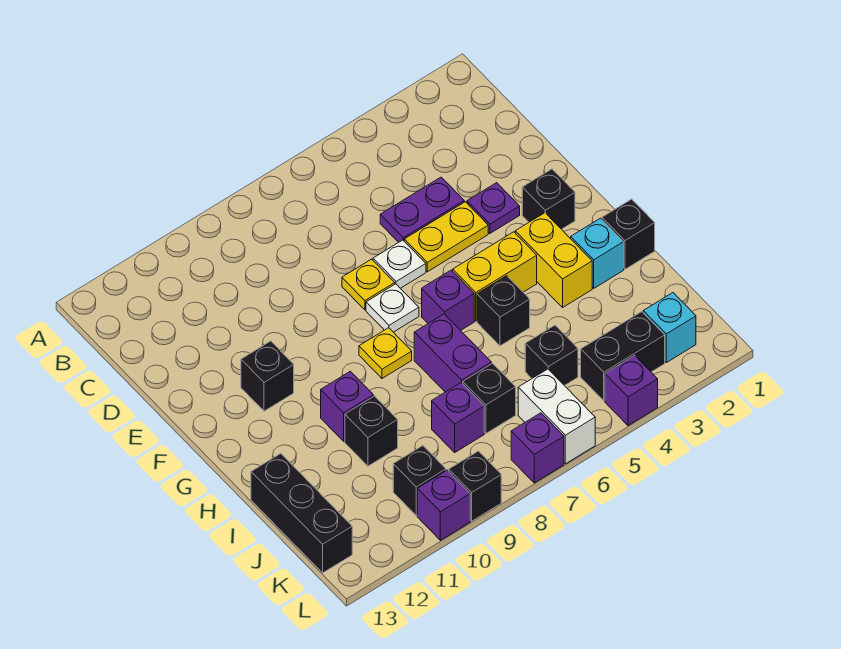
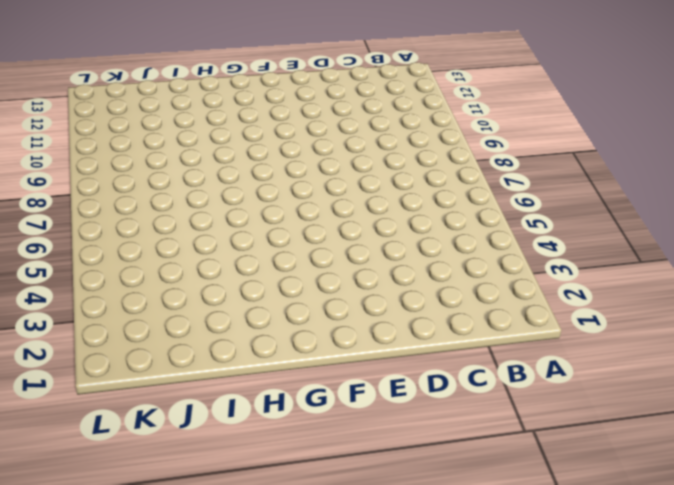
none -> purple 1x2 plate [380,177,464,242]
none -> purple 1x1 plate [467,183,520,233]
none -> yellow 1x2 plate [404,202,488,272]
none -> white 1x1 plate [373,240,426,288]

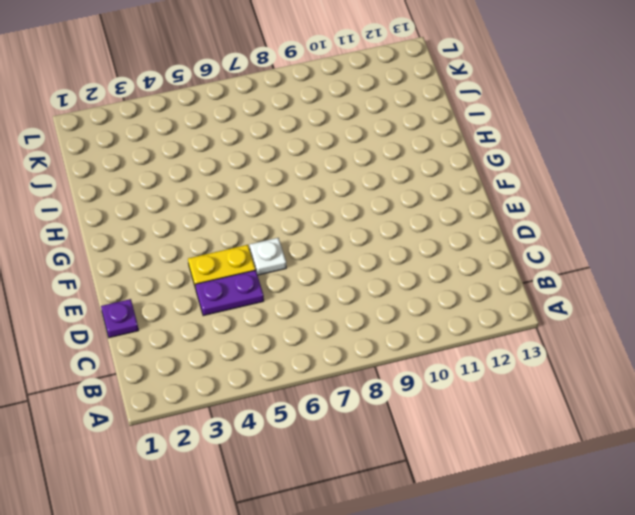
purple 1x1 plate [101,299,139,338] -> purple 1x1 plate moved to [467,183,520,233]
none -> yellow 1x1 plate [342,259,395,310]
none -> black 1x1 brick [522,169,575,229]
none -> white 1x1 plate [366,284,419,332]
none -> black 1x1 brick [241,341,294,411]

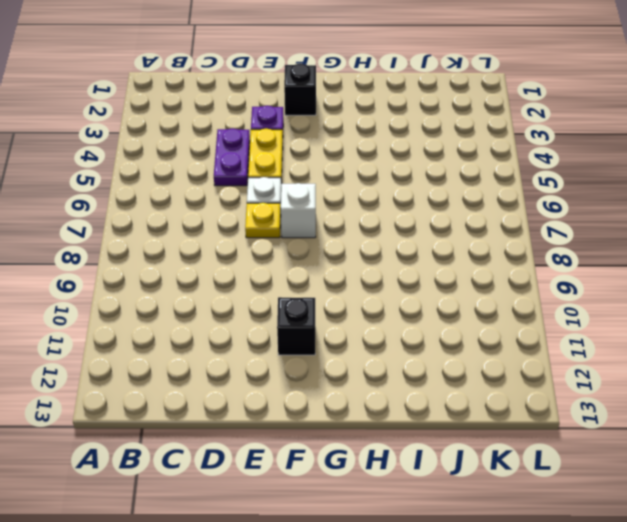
white 1x1 brick [280,183,316,238] -> white 1x1 plate [366,284,419,332]
none -> yellow 1x2 brick [515,213,592,307]
none -> yellow 1x2 brick [453,232,537,321]
none -> purple 1x1 brick [422,270,474,330]
none -> yellow 1x1 plate [359,328,412,378]

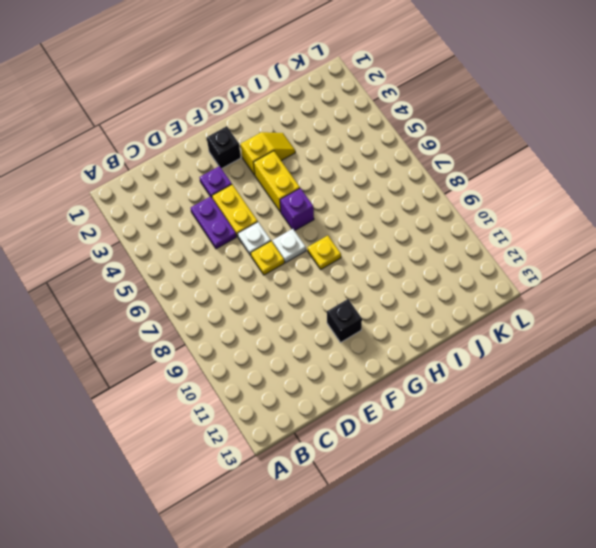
yellow 1x2 slope [241,132,295,175] -> yellow 1x2 brick [515,213,592,307]
none -> black 1x1 brick [602,199,655,269]
none -> cyan 1x1 brick [571,218,624,288]
none -> black 1x1 brick [477,276,530,346]
none -> purple 1x2 brick [414,314,491,392]

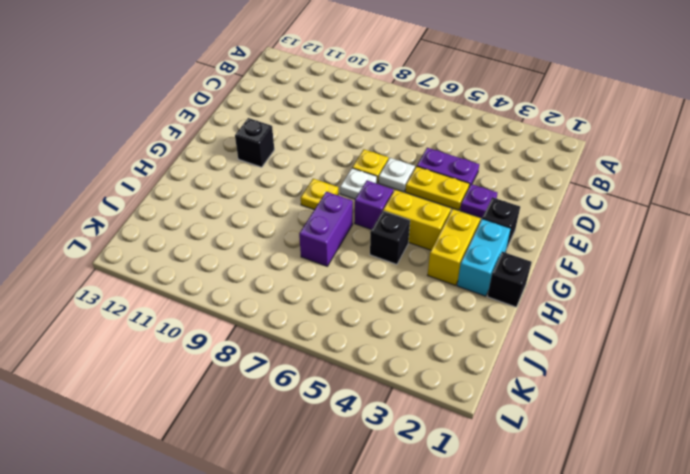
cyan 1x2 brick [457,219,511,296] -> cyan 1x1 brick [571,218,624,288]
none -> purple 1x1 brick [321,371,373,441]
none -> black 1x1 brick [345,396,398,466]
none -> black 1x3 brick [251,454,352,573]
none -> black 1x1 brick [525,325,578,386]

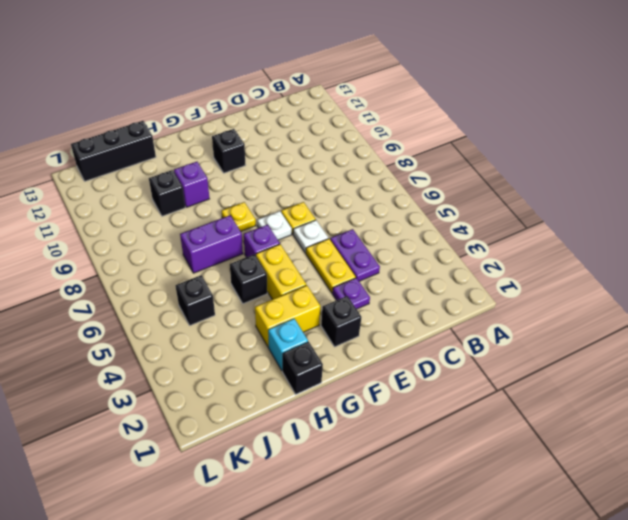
none -> black 1x1 brick [463,364,516,433]
none -> purple 1x1 brick [432,383,484,452]
none -> cyan 1x1 brick [643,293,696,363]
none -> black 1x2 brick [581,312,665,401]

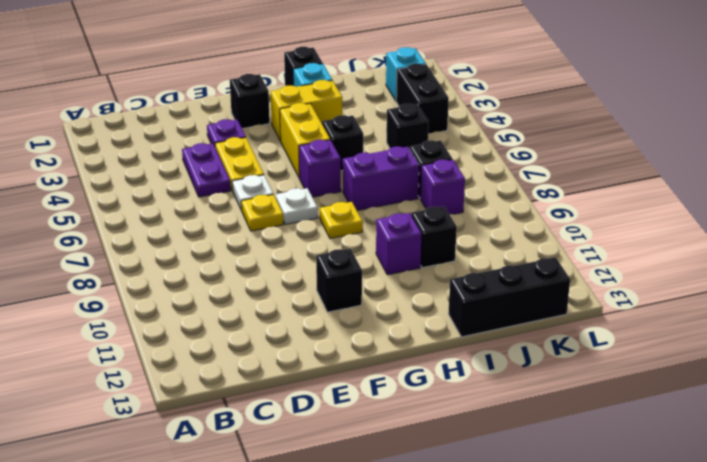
none -> white 1x2 brick [518,369,595,464]
none -> black 1x1 brick [393,446,446,516]
none -> purple 1x1 brick [605,355,658,425]
none -> purple 1x1 brick [511,413,564,483]

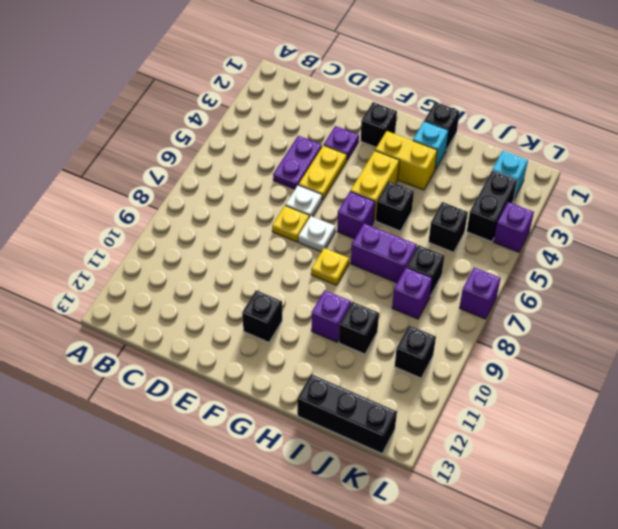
none -> white 1x2 brick [518,369,595,464]
none -> black 1x1 brick [449,451,501,521]
none -> purple 1x1 brick [417,470,470,540]

